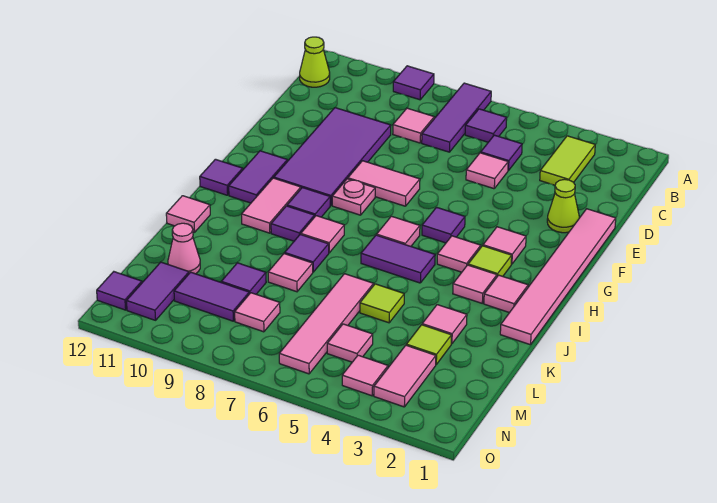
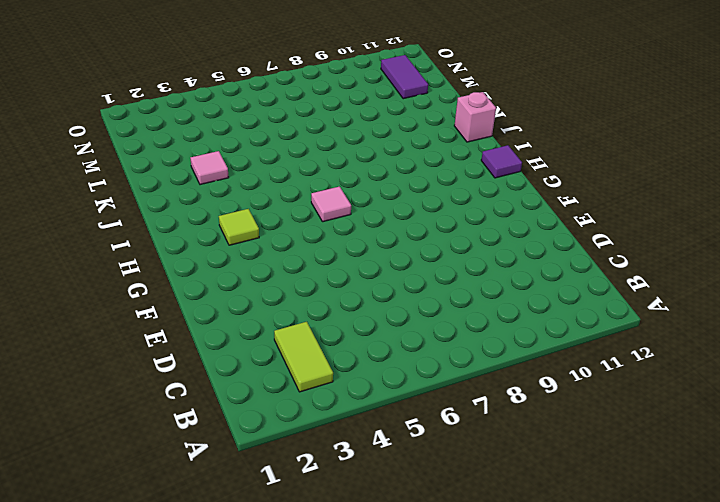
pink 1x1 brick [454,92,496,142] -> pink 1x1 tile [166,196,210,232]
none -> purple 1x3 tile [422,83,491,152]
none -> purple 1x1 tile [393,66,434,100]
none -> purple 1x1 tile [465,109,507,142]
none -> lime 1x1 cone [300,37,330,87]

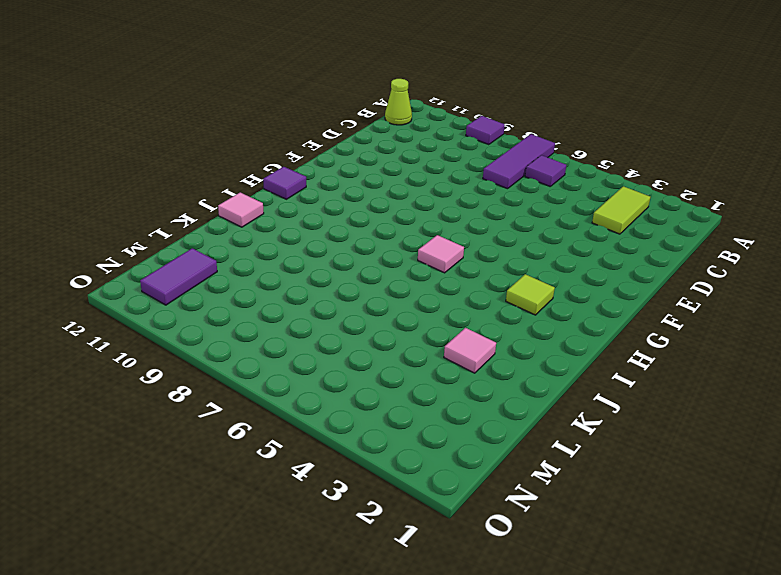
none -> purple 1x1 tile [481,135,522,171]
none -> pink 1x1 tile [393,108,434,143]
none -> pink 1x1 tile [466,153,508,189]
none -> purple 2x4 tile [274,108,391,206]

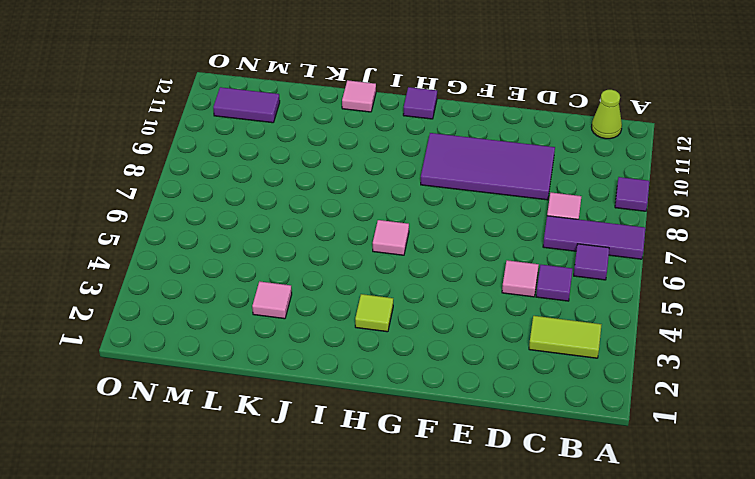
none -> pink 1x6 tile [500,209,616,345]
none -> lime 1x1 cone [547,179,579,233]
none -> pink 1x2 tile [348,161,420,206]
none -> pink 1x1 tile [483,227,526,264]

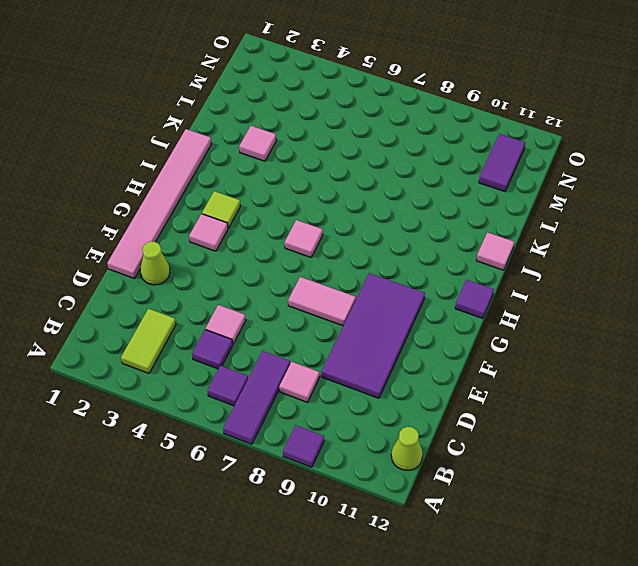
none -> purple 1x1 tile [422,207,465,243]
none -> pink 1x1 plate [332,179,375,215]
none -> purple 1x2 tile [229,151,287,203]
none -> pink 1x1 tile [437,236,481,272]

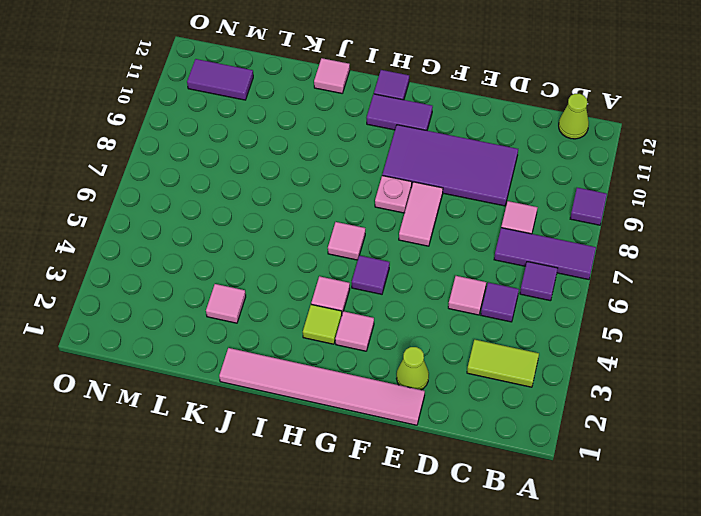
none -> purple 1x1 tile [287,188,330,217]
none -> pink 1x2 tile [242,178,301,233]
none -> pink 1x1 tile [484,275,528,313]
none -> pink 1x1 tile [453,265,497,303]

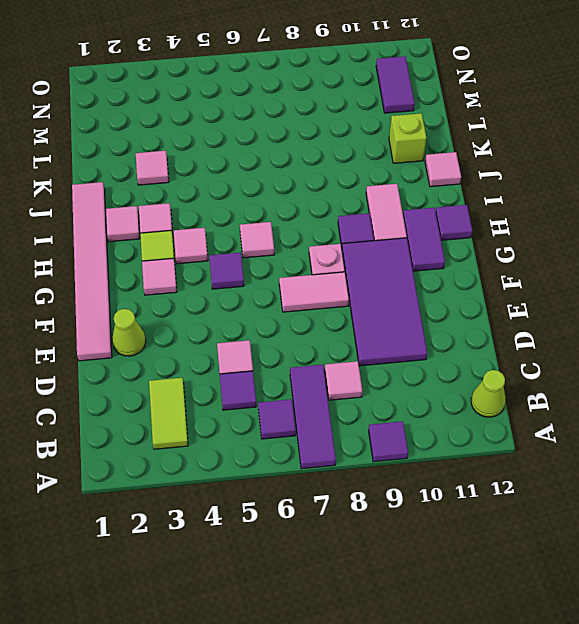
lime 1x1 brick [389,113,427,163] -> none
none -> purple 1x2 tile [361,235,435,283]
none -> pink 1x1 tile [301,216,344,253]
none -> purple 1x1 tile [271,206,315,241]
none -> purple 1x1 tile [285,234,329,272]

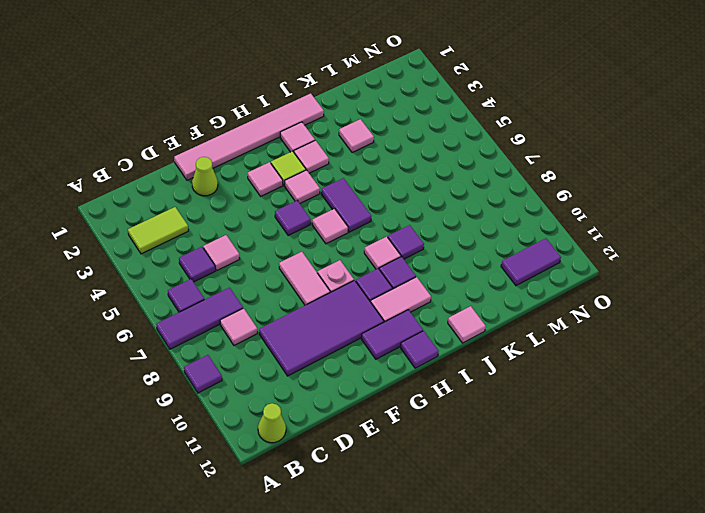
none -> lime 1x1 tile [360,284,404,323]
none -> pink 1x4 tile [279,274,374,374]
none -> pink 1x1 tile [268,254,313,292]
none -> lime 1x1 tile [406,325,451,364]

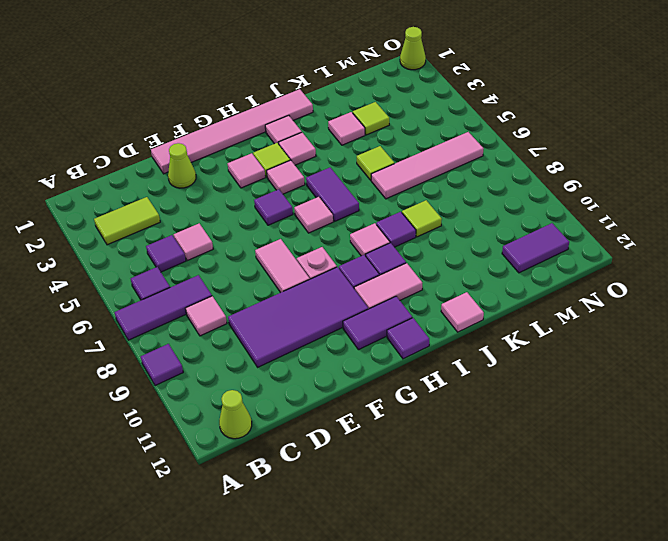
lime 1x1 tile [402,200,442,237] -> pink 1x1 tile [268,254,313,292]
lime 1x1 cone [400,27,426,70] -> none
none -> purple 1x1 tile [221,263,266,294]
none -> pink 1x1 cone [168,223,200,274]
none -> pink 1x2 tile [374,345,436,407]
none -> pink 1x1 tile [327,324,373,362]

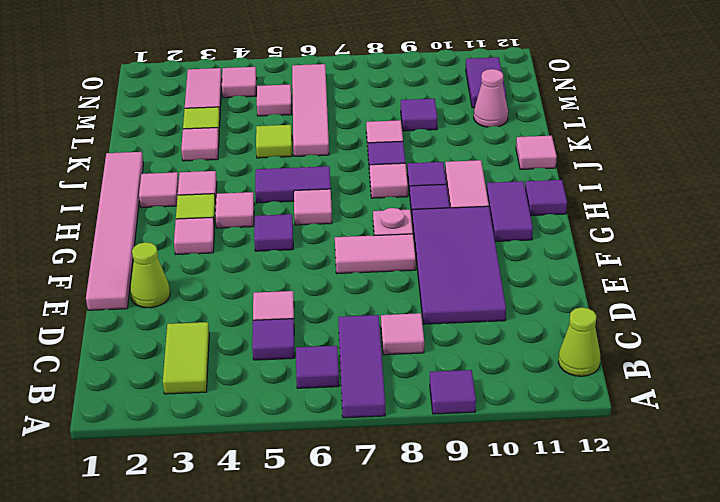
none -> pink 1x1 tile [235,293,280,332]
none -> purple 1x2 tile [174,272,249,321]
none -> purple 1x1 tile [97,272,142,310]

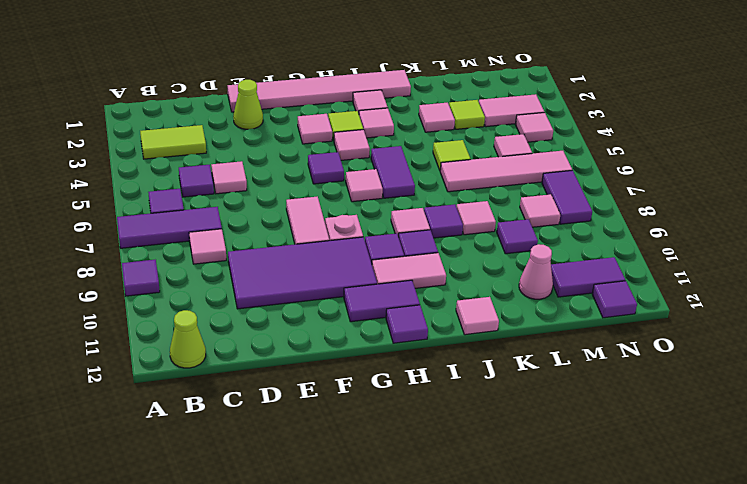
purple 1x2 tile [542,170,592,224] -> purple 1x2 tile moved to [174,272,249,321]

